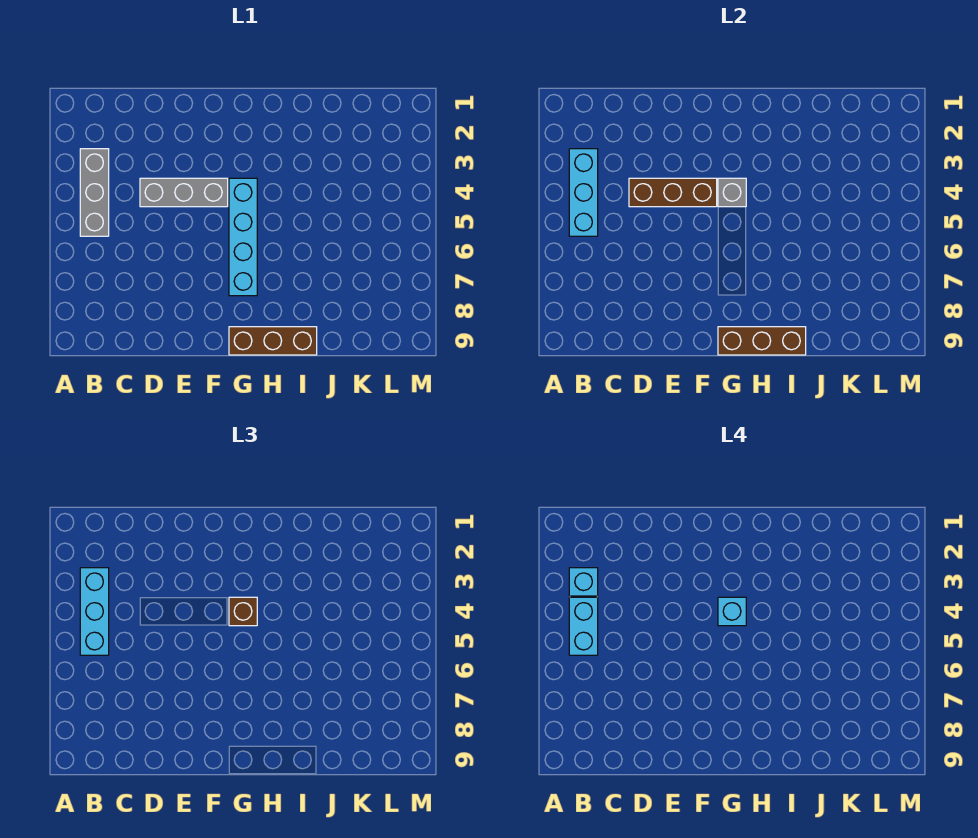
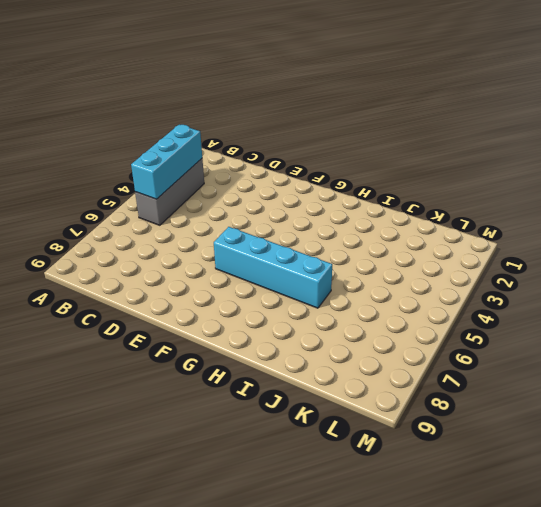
cyan 1x4 brick [214,227,332,308] -> cyan 1x4 brick turned to [229,178,257,296]
none -> grey 1x3 brick [140,178,228,207]
none -> brown 1x3 brick [229,327,317,355]
none -> brown 1x3 brick [629,178,717,207]

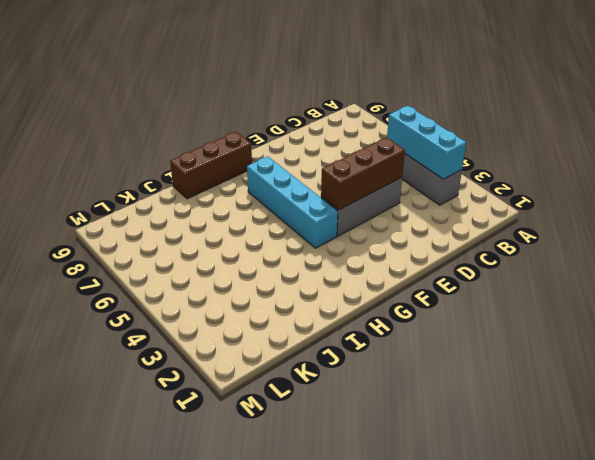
none -> grey 1x1 brick [718,178,746,207]
none -> brown 1x3 brick [718,327,806,355]
none -> cyan 1x3 brick [80,568,109,655]

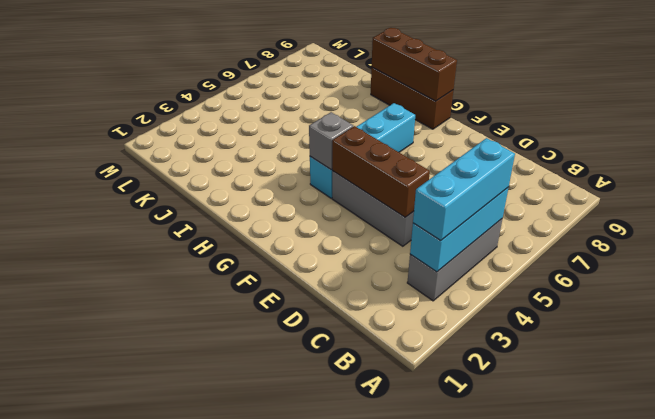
none -> brown 1x1 brick [229,597,257,626]
none -> cyan 1x1 brick [569,568,598,596]
none -> cyan 1x2 brick [569,597,598,655]

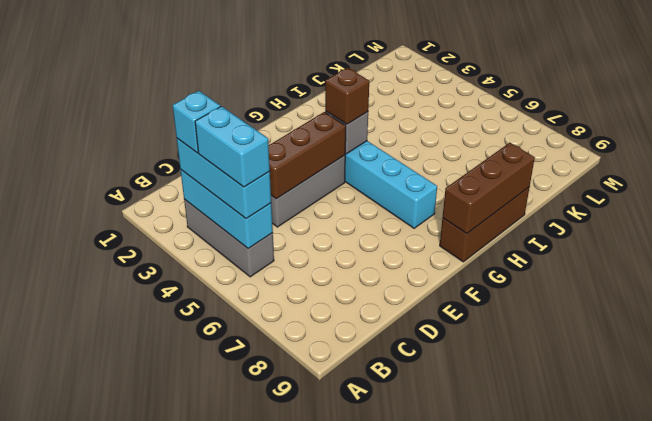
none -> cyan 1x1 brick [718,597,746,626]

